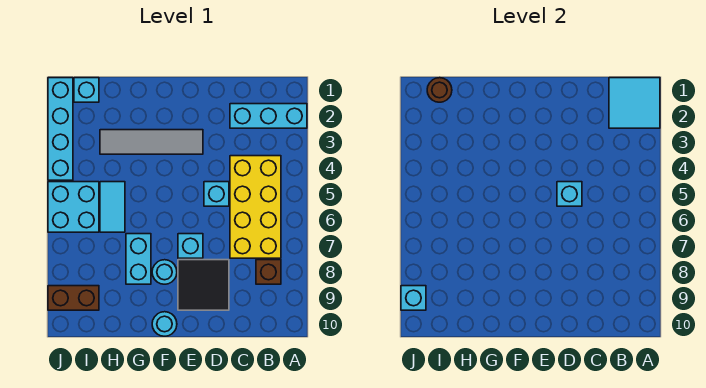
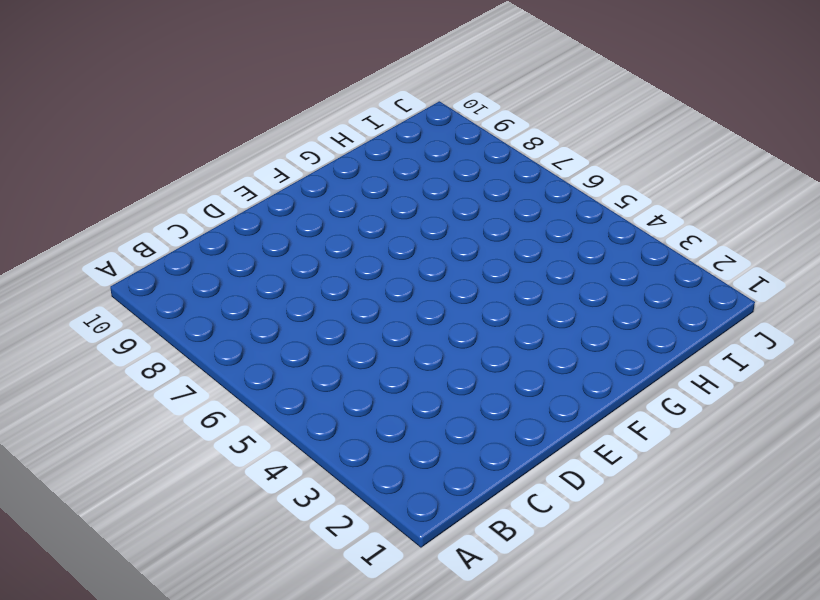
none -> cyan 1x3 brick [230,104,307,128]
none -> yellow 2x4 brick [230,156,281,258]
none -> brown 1x1 brick [256,260,281,284]

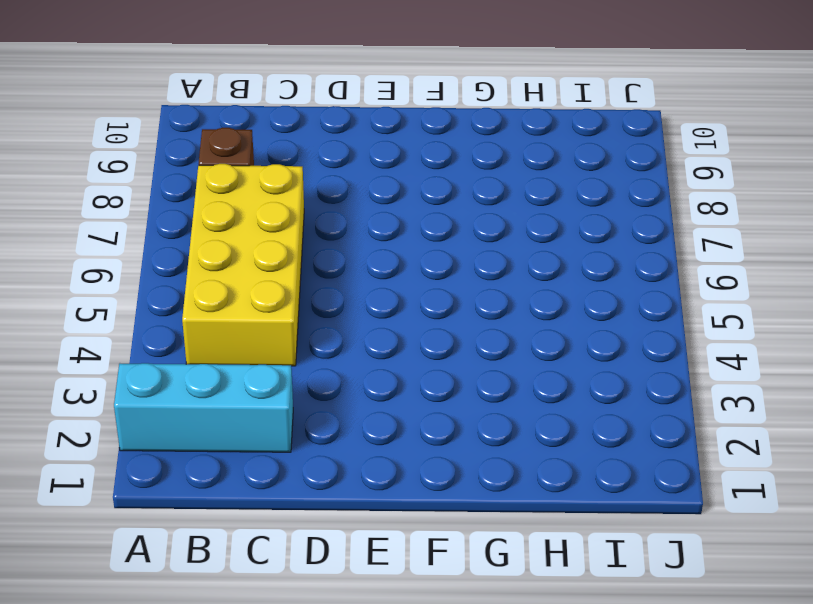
none -> cyan 1x1 brick [204,182,229,206]
none -> black 2x2 tile [178,260,229,310]
none -> grey 1x4 tile [100,130,203,154]

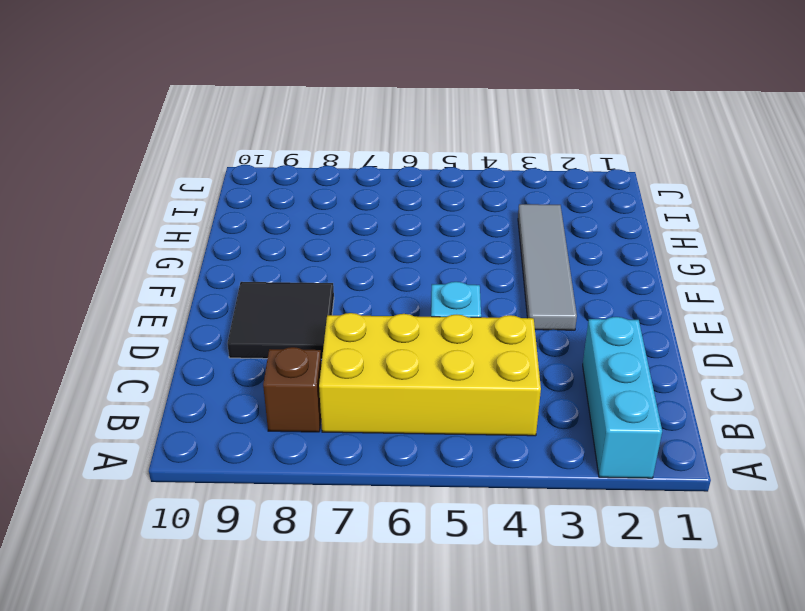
none -> cyan 1x1 brick [178,234,203,258]
none -> cyan 1x1 round brick [152,260,177,284]
none -> cyan 1x1 round brick [152,312,177,336]

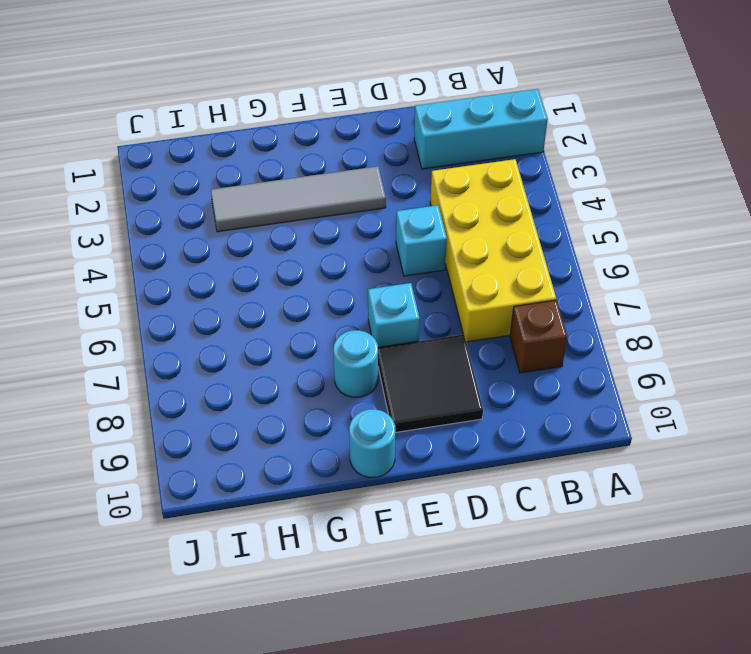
none -> cyan 1x2 brick [126,234,151,284]
none -> cyan 1x2 tile [100,182,125,232]
none -> cyan 1x1 brick [74,78,99,102]

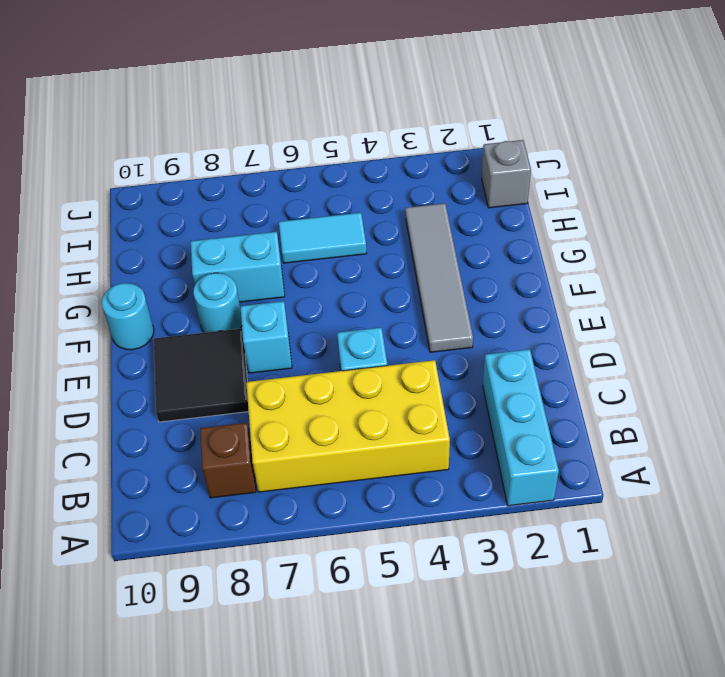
grey 1x1 brick [482,140,531,208] -> cyan 1x1 brick [74,78,99,102]
none -> cyan 2x2 brick [48,182,99,232]
none -> brown 1x2 brick [48,286,99,310]
none -> cyan 1x4 brick [48,78,73,180]

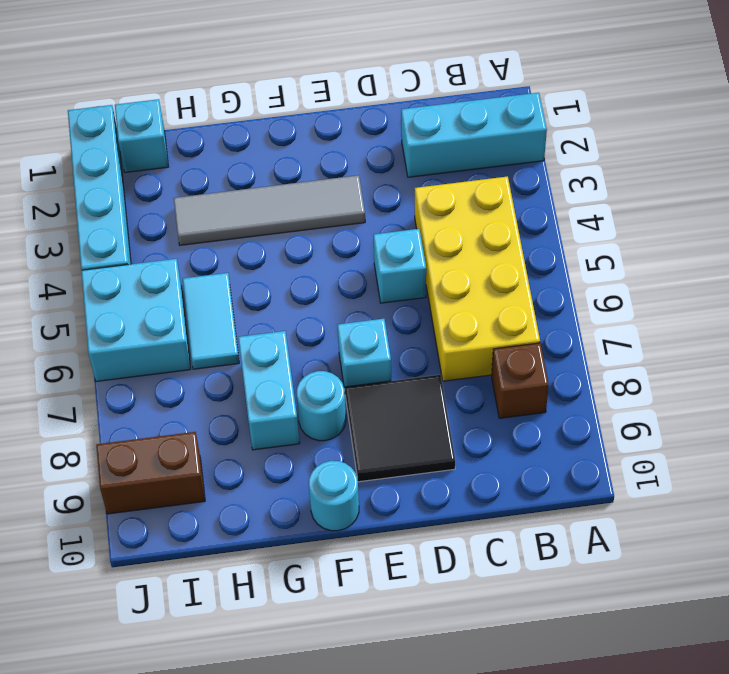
none -> cyan 2x2 tile [609,78,660,128]
none -> cyan 1x1 brick [557,182,582,206]
none -> brown 1x1 round brick [427,78,452,102]

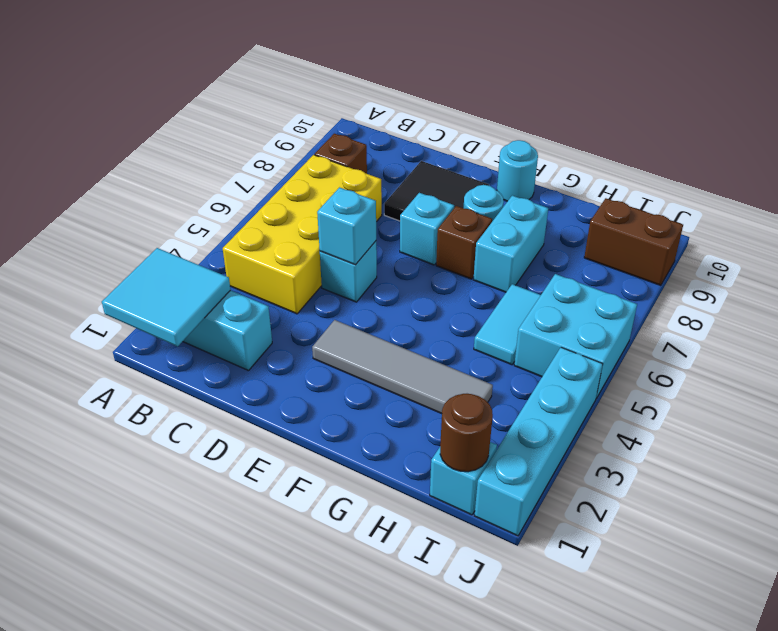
brown 1x1 brick [436,206,492,279] -> none
none -> cyan 1x1 brick [401,286,426,310]

